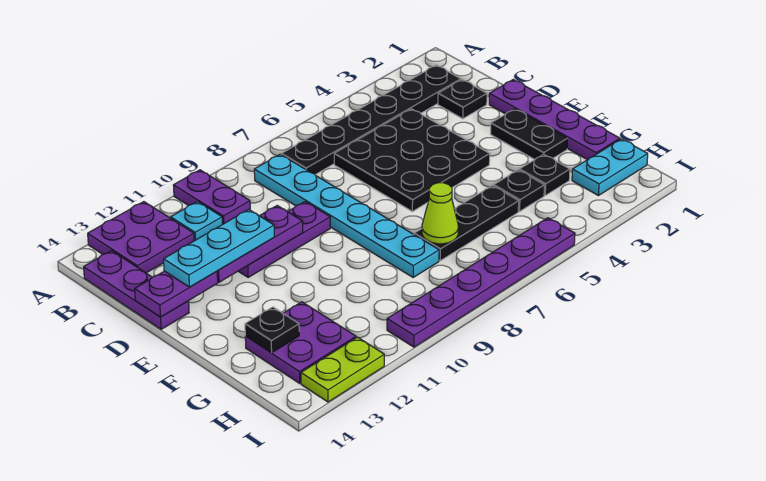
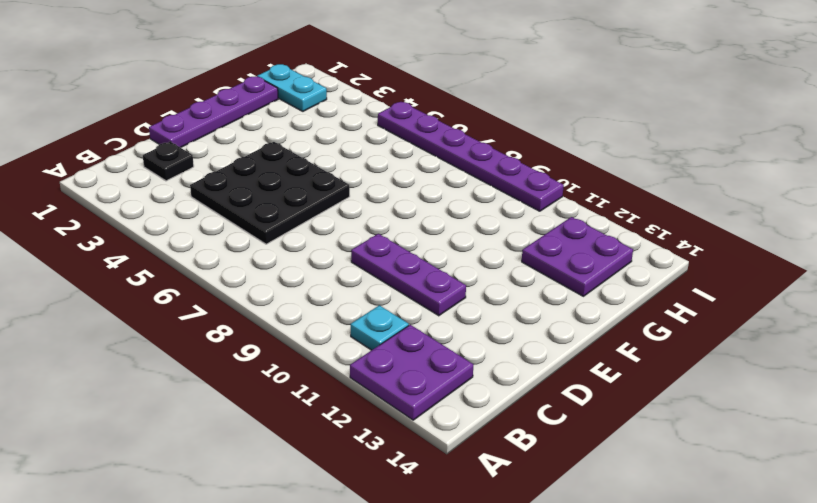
none -> purple 1x2 plate [173,170,250,224]
none -> black 1x6 plate [282,65,461,175]
none -> cyan 1x6 plate [254,154,439,277]

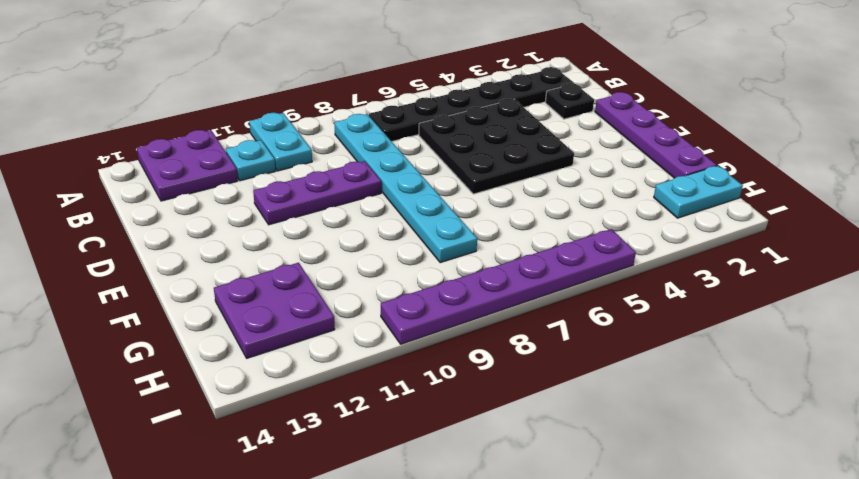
cyan 1x2 plate [249,113,312,171] -> purple 1x2 plate [173,170,250,224]
none -> purple 1x3 plate [84,251,189,329]
none -> black 1x2 plate [491,109,568,159]
none -> black 1x1 plate [519,154,570,195]

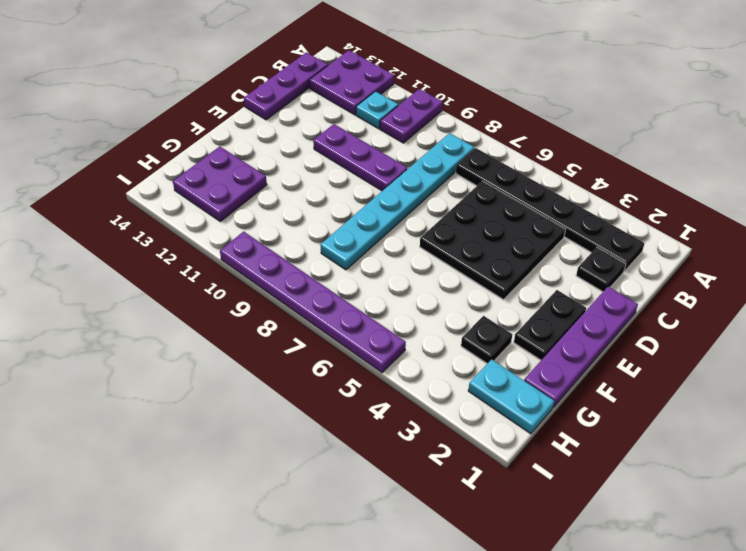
none -> black 1x1 plate [494,170,544,211]
none -> black 1x3 plate [414,186,519,261]
none -> lime 1x2 plate [301,337,384,402]

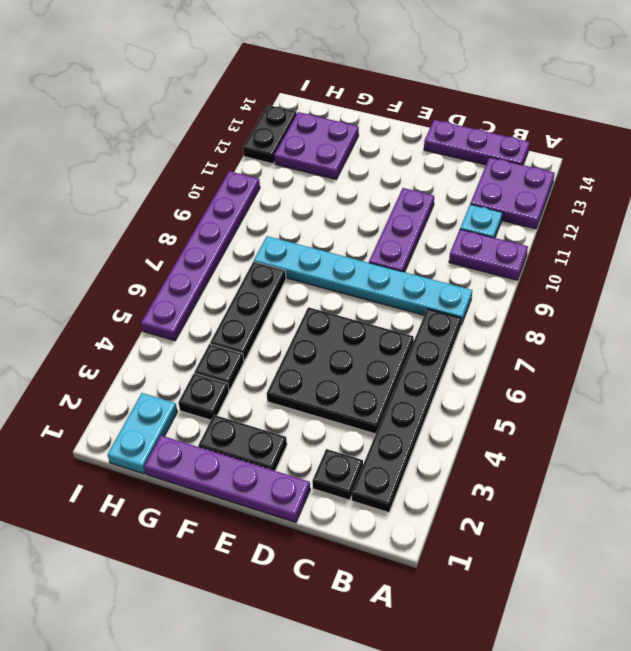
black 1x2 plate [243,105,297,164] -> lime 1x2 plate [301,337,384,402]
none -> purple 1x3 plate [217,206,303,282]
none -> purple 1x2 plate [135,271,218,317]
none -> lime 1x1 cone [422,183,458,244]

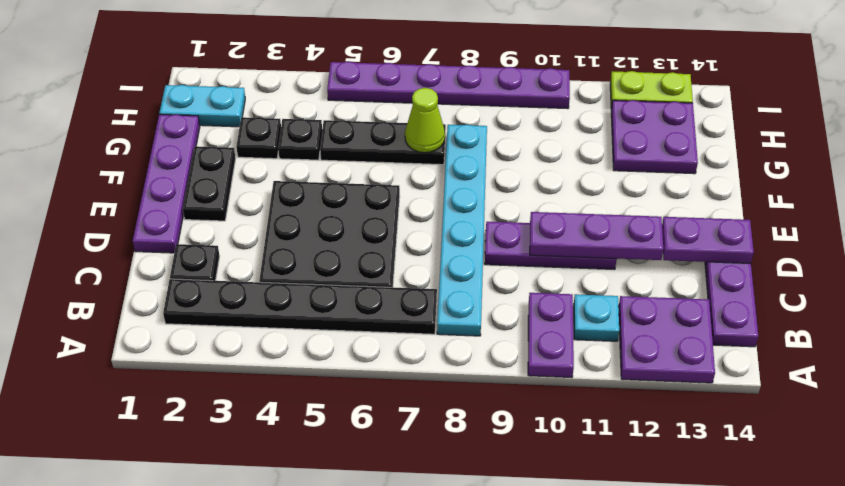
none -> black 1x1 plate [245,307,299,353]
none -> cyan 1x3 plate [164,209,274,287]

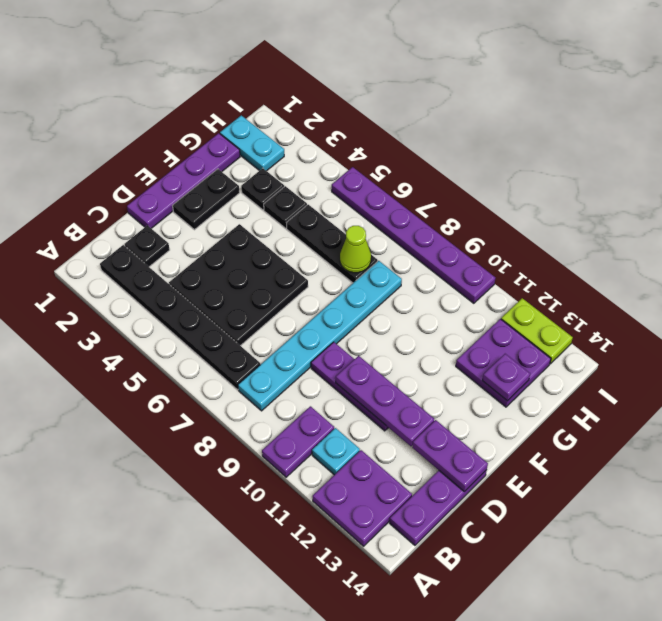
purple 1x1 plate [482,354,530,401] -> black 1x1 plate [245,307,299,353]
none -> cyan 1x3 plate [164,209,274,287]

